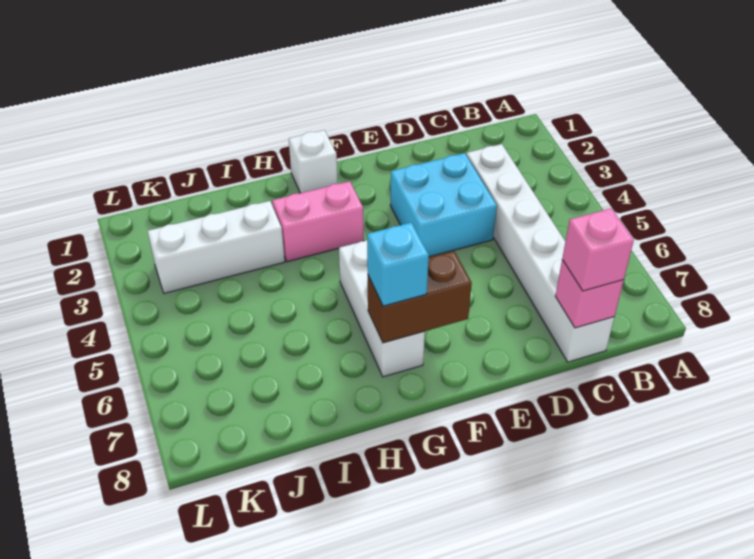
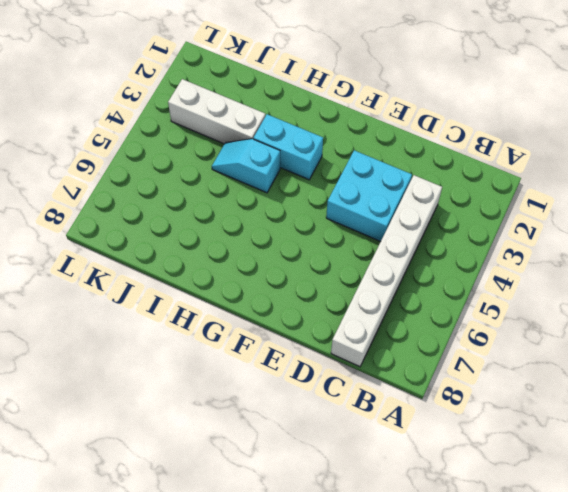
cyan 1x2 brick [253,114,323,180] -> pink 1x2 brick [272,181,364,262]
cyan 1x2 slope [212,139,280,193] -> none
none -> white 1x1 brick [289,130,338,193]
none -> white 1x3 brick [339,240,425,377]

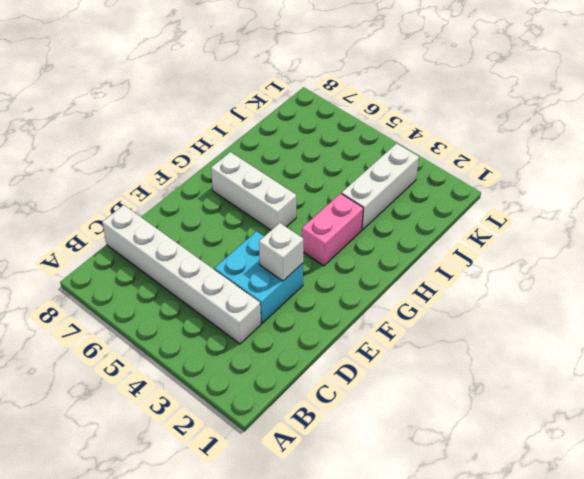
white 1x1 brick [259,223,303,281] -> white 1x1 brick moved to [289,130,338,193]
none -> pink 1x1 brick [555,260,624,328]
none -> brown 1x2 brick [368,251,472,343]

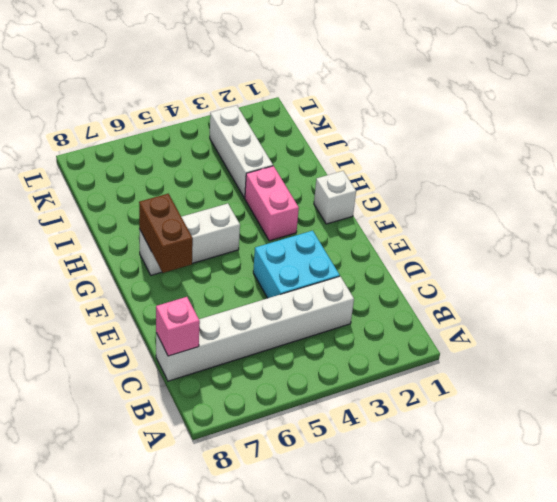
none -> pink 1x1 brick [562,208,634,291]
none -> cyan 1x1 brick [367,223,429,306]

